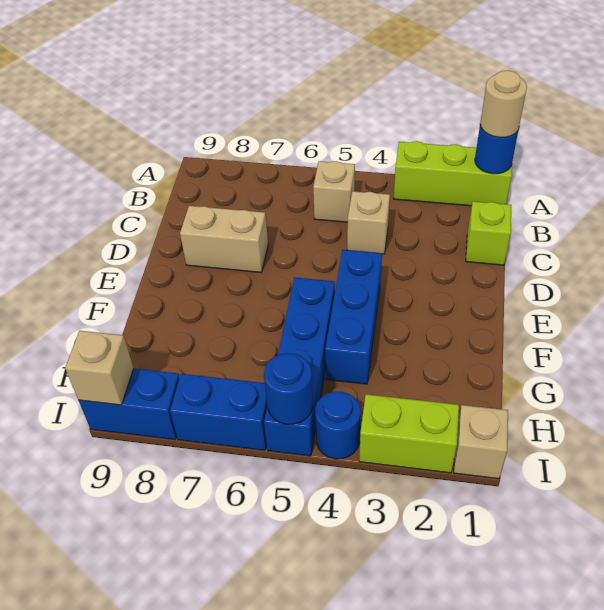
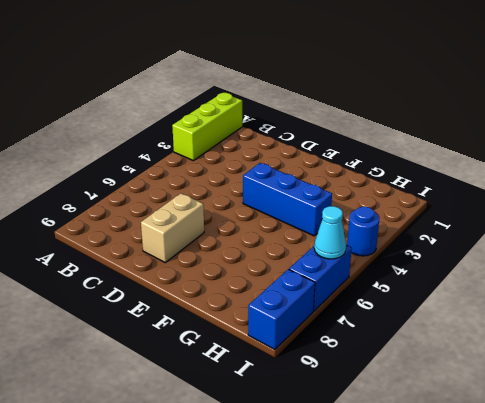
cyan 1x1 cone [314,206,346,259] -> none
none -> tan 1x1 brick [313,161,355,222]
none -> lime 1x1 brick [466,202,511,265]
none -> tan 1x1 brick [347,191,390,254]

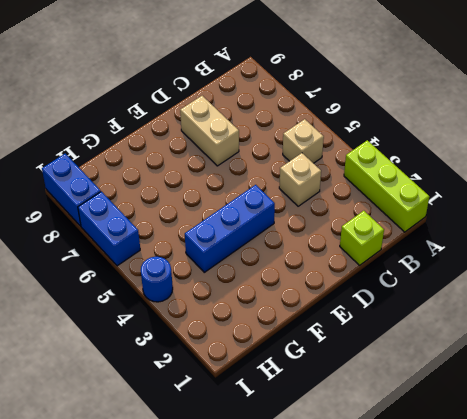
none -> blue 1x4 brick [264,277,335,456]
none -> tan 1x1 brick [454,405,508,479]
none -> lime 1x2 brick [359,394,459,473]

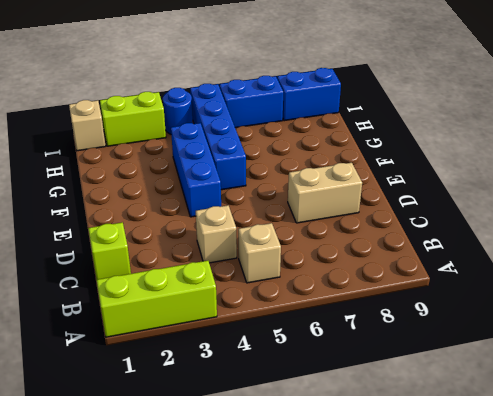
none -> blue 1x1 round brick [475,125,518,174]
none -> blue 1x1 round brick [264,353,313,424]
none -> tan 1x1 brick [65,331,134,405]

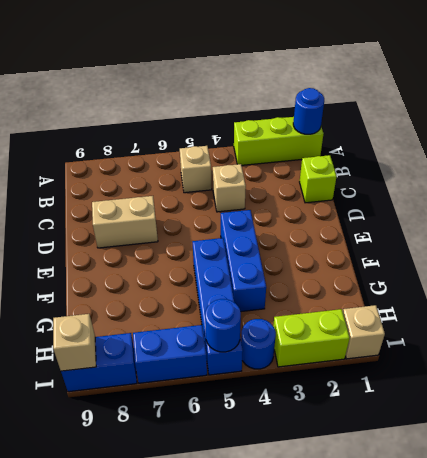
none -> tan 1x1 round brick [480,71,527,137]

